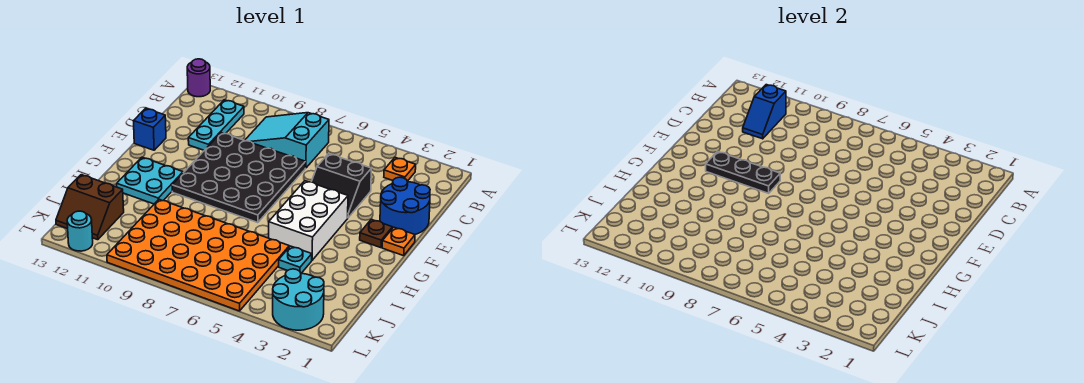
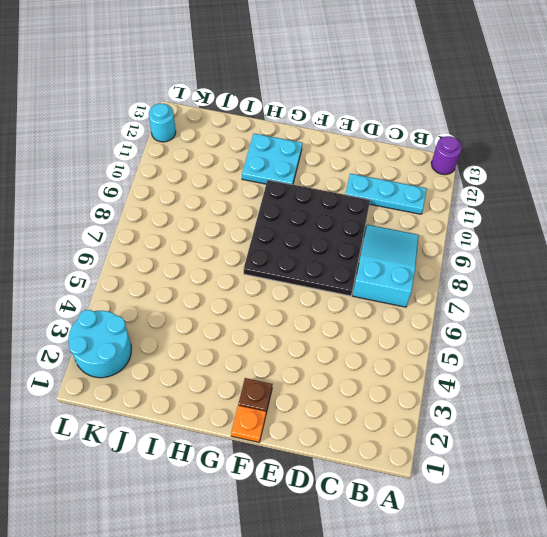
none -> orange 1x1 plate [384,158,416,181]
none -> blue 2x2 round brick [380,177,430,234]
none -> black 2x2 slope [312,154,371,218]

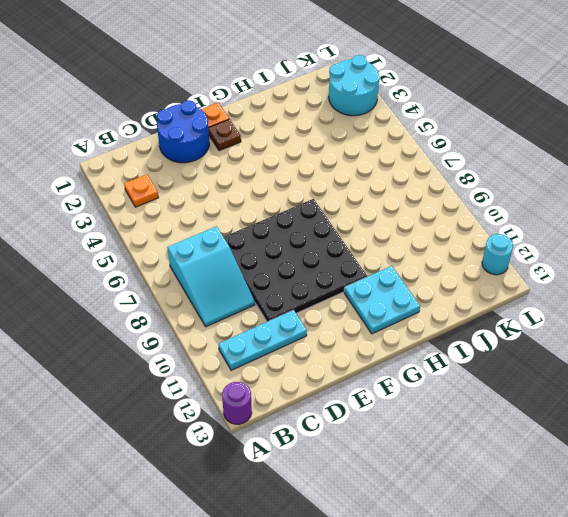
none -> black 2x2 slope [312,154,371,218]
none -> blue 1x1 brick [134,108,166,150]
none -> white 2x3 brick [269,181,348,260]

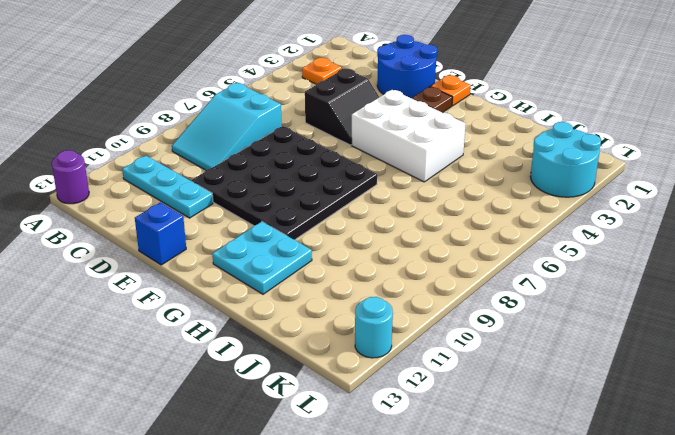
none -> cyan 1x1 plate [279,246,312,273]
none -> orange 4x6 plate [107,199,289,311]
none -> brown 2x2 slope [56,175,124,240]

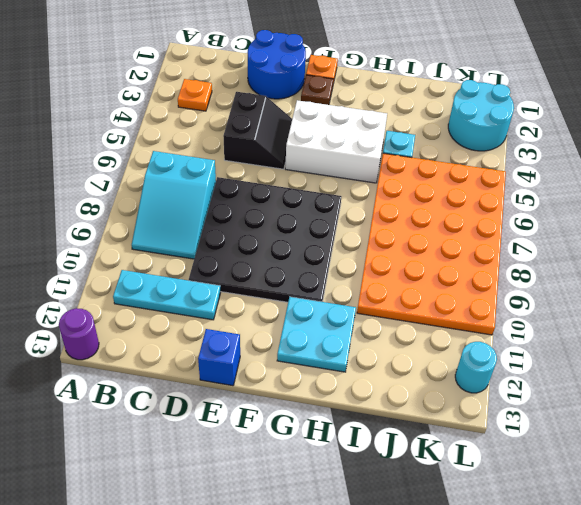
none -> brown 2x2 slope [56,175,124,240]
none -> blue 1x2 slope [743,85,786,139]
none -> black 1x3 plate [705,151,780,193]

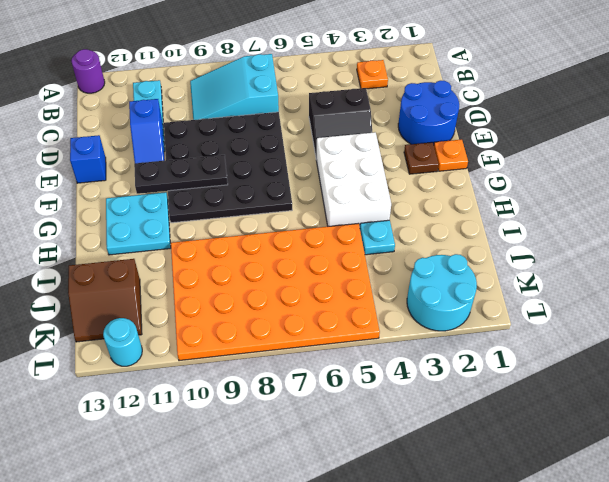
blue 1x2 slope [129,99,165,163] -> blue 1x2 slope moved to [743,85,786,139]

